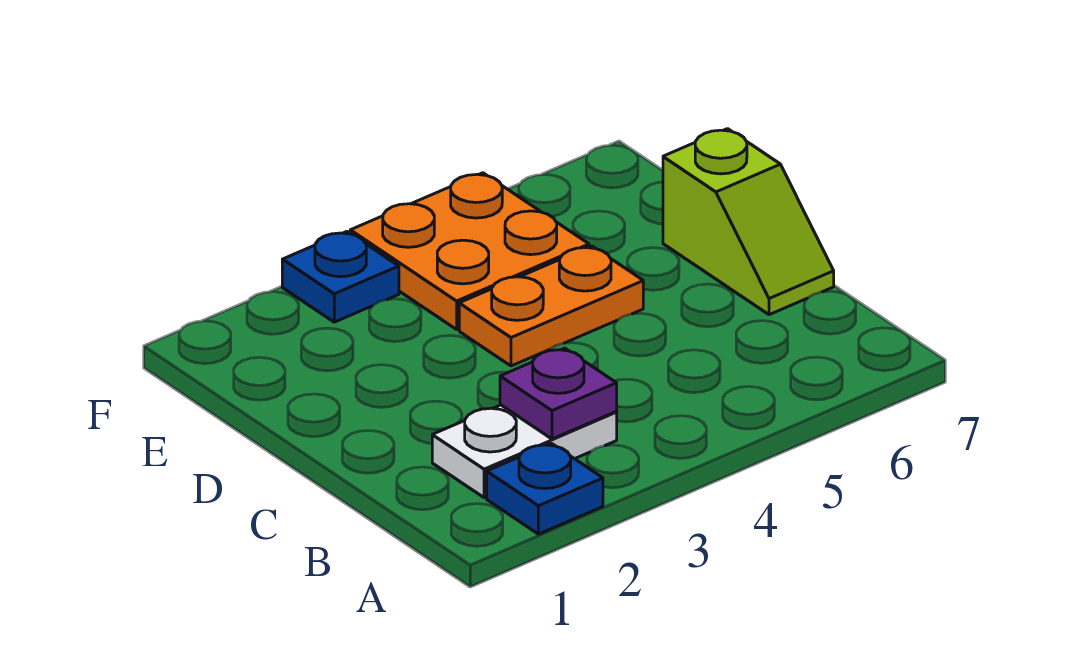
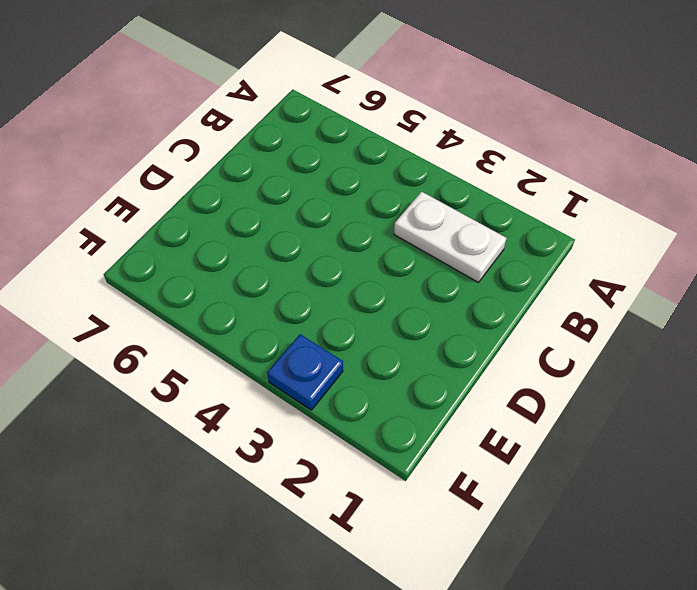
none -> blue 1x1 plate [487,443,603,534]
none -> lime 1x2 slope [663,129,834,315]

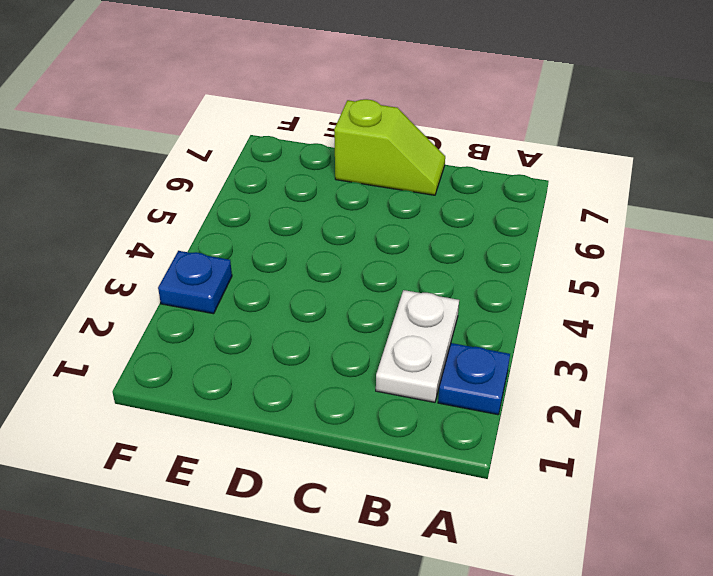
none -> orange 1x2 plate [459,246,643,366]
none -> orange 2x2 plate [350,173,589,329]

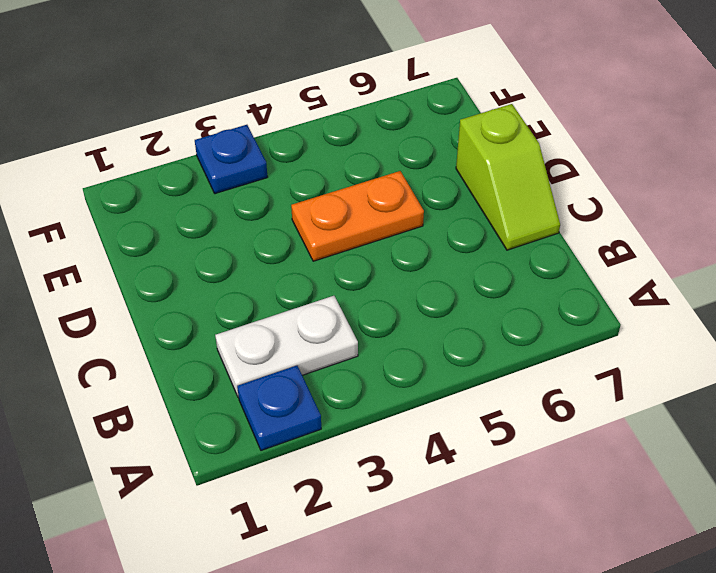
none -> orange 2x2 plate [350,173,589,329]
none -> purple 1x1 plate [500,348,617,439]

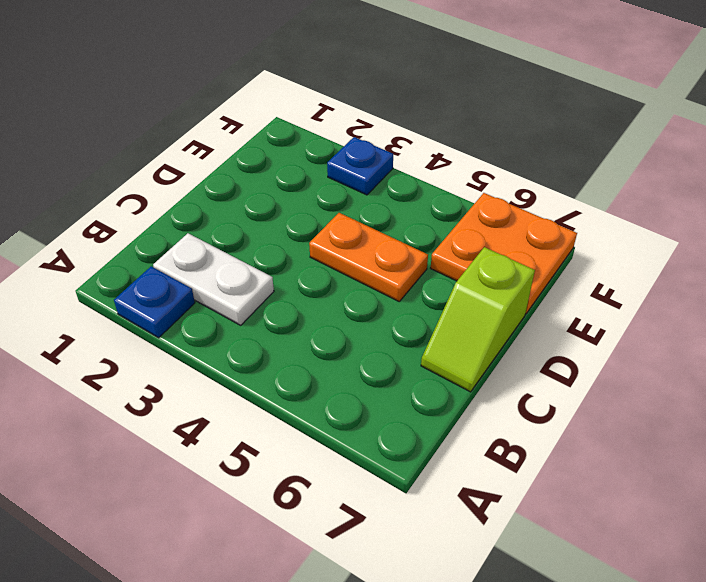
orange 2x2 plate [431,193,577,314] -> orange 2x2 plate moved to [350,173,589,329]
none -> purple 1x1 plate [500,348,617,439]

